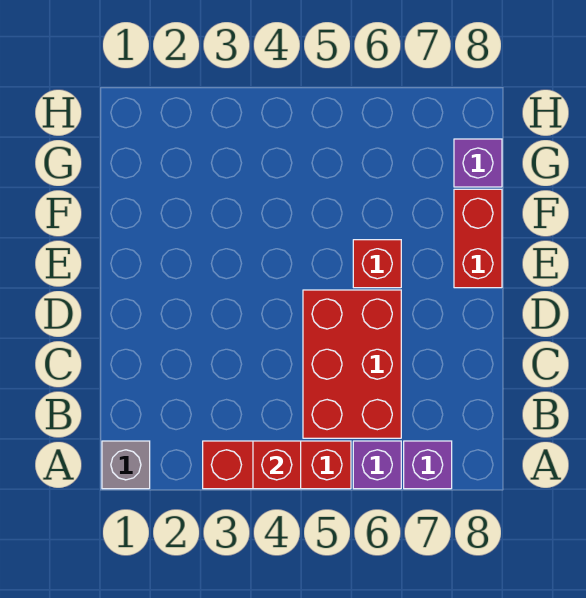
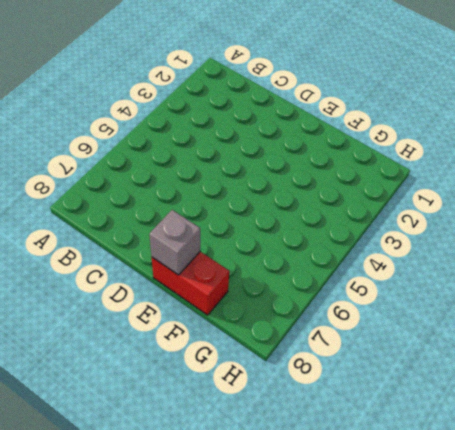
grey 1x1 brick [149,210,200,275] -> grey 1x1 brick moved to [102,441,150,489]
none -> red 1x3 brick [203,441,351,489]
none -> purple 1x1 brick [353,441,401,489]

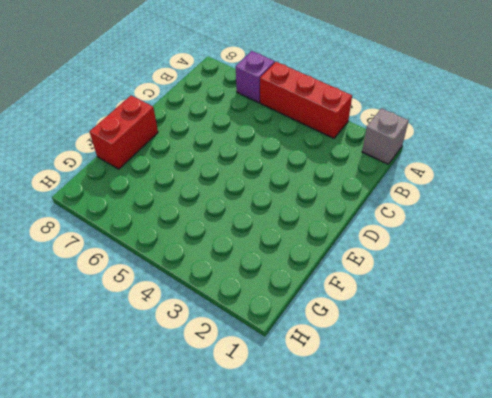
none -> purple 1x1 brick [404,441,452,489]
none -> red 2x3 brick [303,290,401,438]

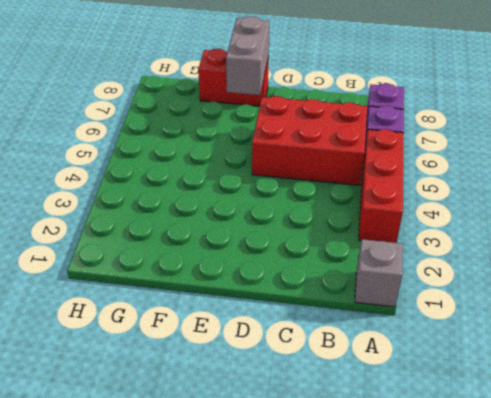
grey 1x2 brick [226,16,269,95] -> none
none -> red 1x1 brick [353,240,401,288]
none -> purple 1x1 brick [454,139,502,187]

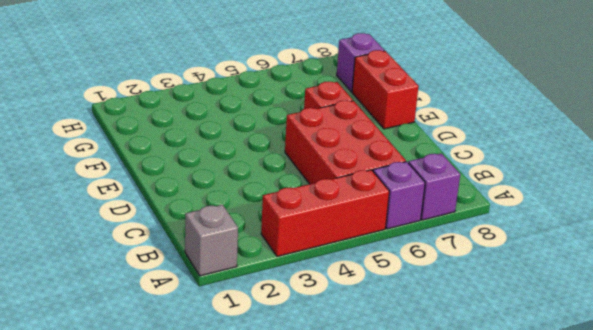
none -> red 1x1 brick [253,441,301,489]

